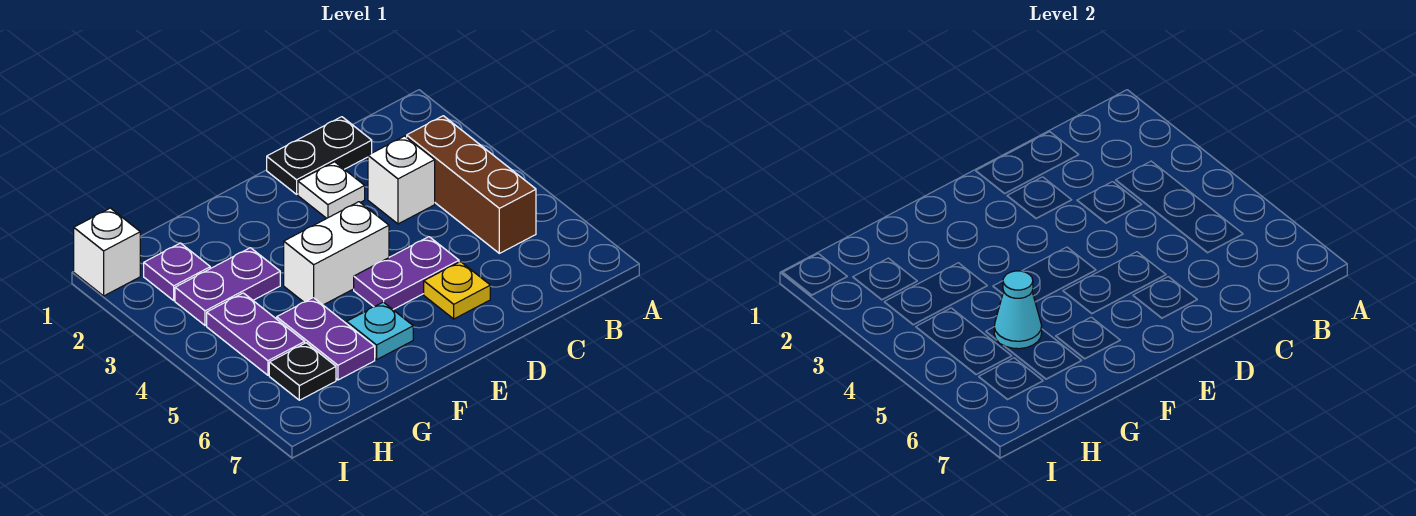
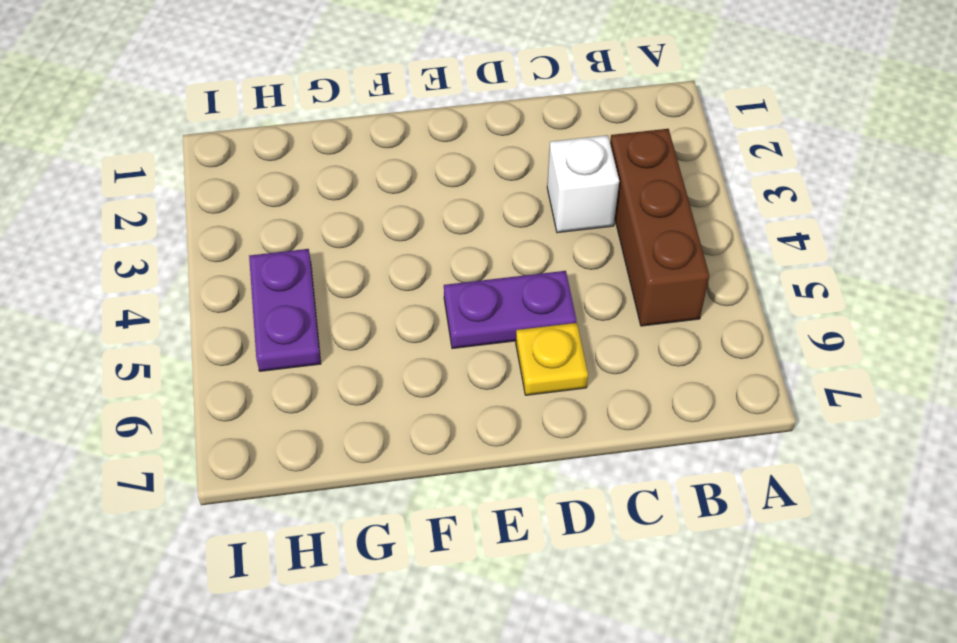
none -> black 1x2 plate [267,117,372,194]
none -> white 1x1 plate [298,162,365,218]
none -> white 1x2 brick [284,202,389,305]

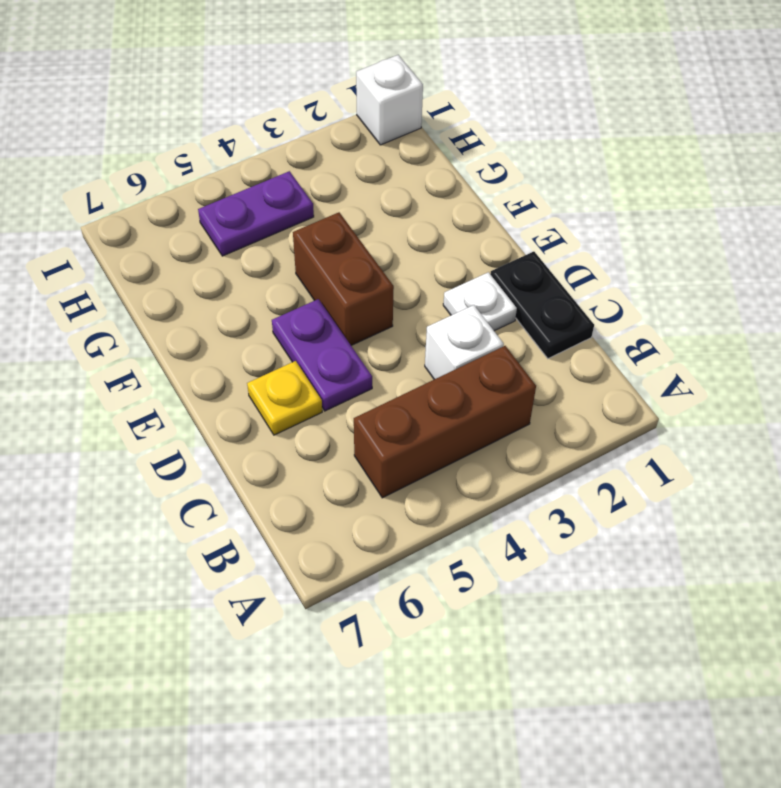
brown 1x2 brick [293,212,394,345] -> white 1x2 brick [284,202,389,305]
none -> cyan 1x1 plate [347,302,413,360]
none -> purple 1x2 plate [175,248,280,326]
none -> purple 1x2 plate [277,298,375,380]

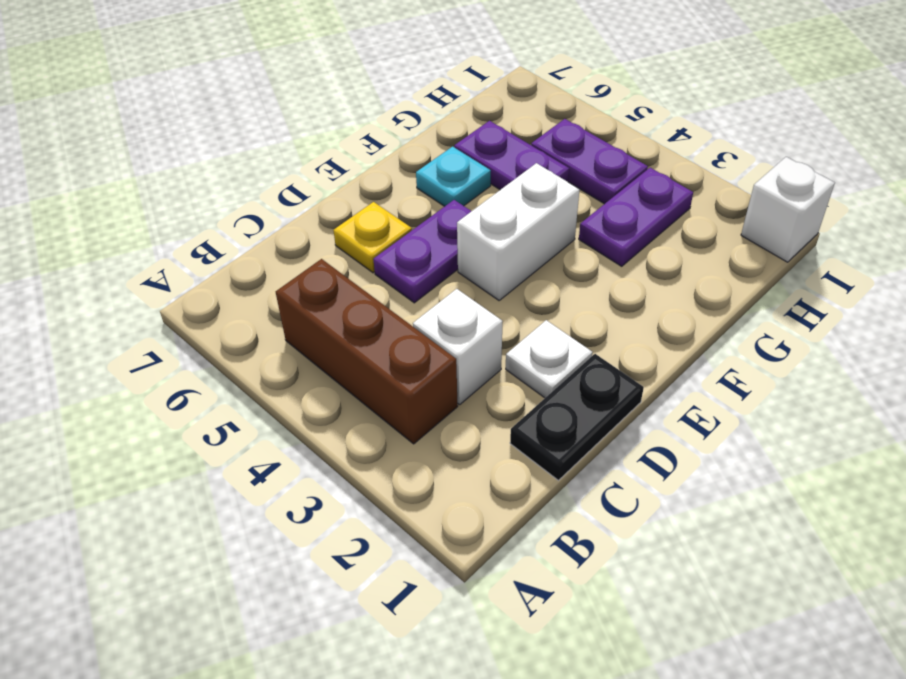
none -> purple 1x1 plate [144,243,210,300]
none -> black 1x1 plate [269,343,336,400]
none -> cyan 1x1 cone [994,271,1042,349]

